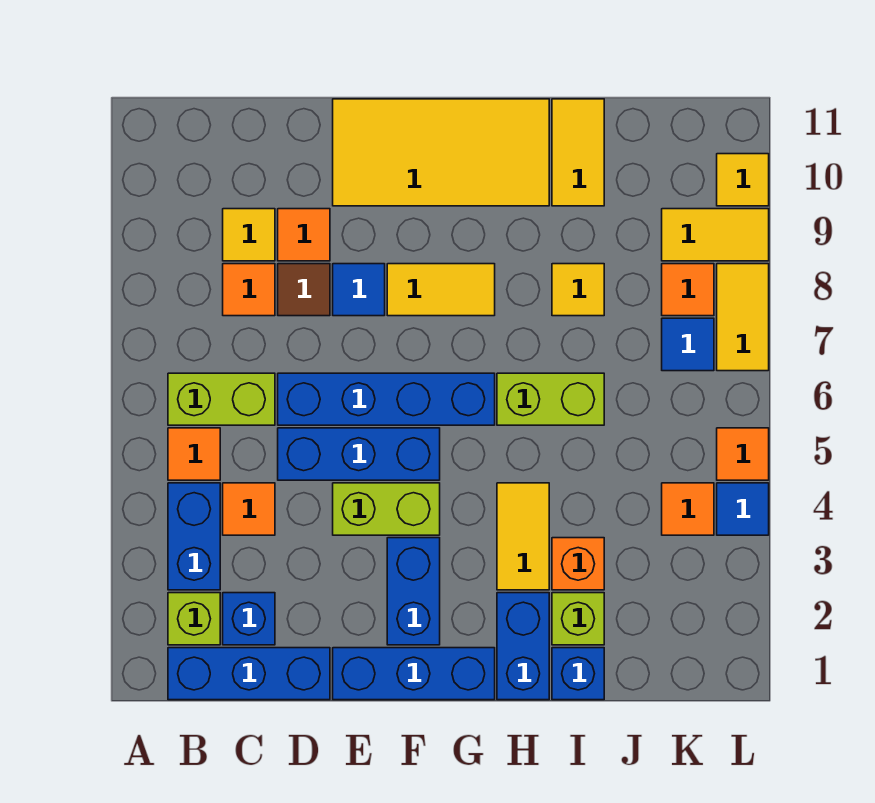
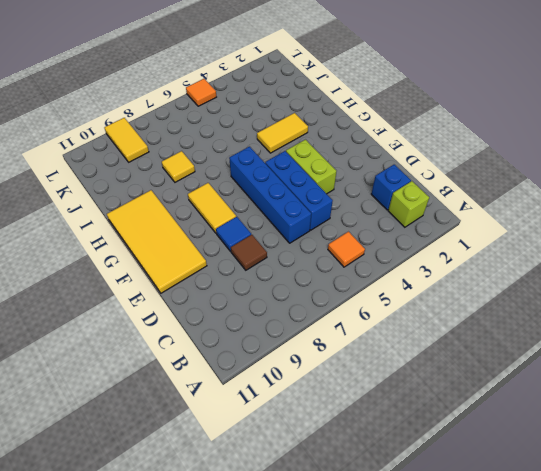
none -> blue 1x3 brick [168,648,330,700]
none -> blue 1x2 brick [168,483,220,590]
none -> lime 1x2 brick [168,373,275,425]
none -> orange 1x1 tile [223,483,275,535]

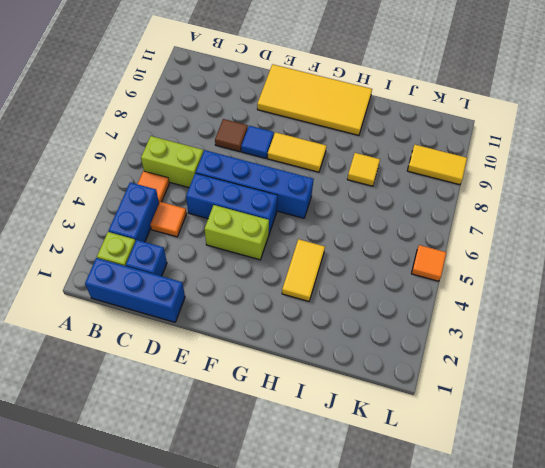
none -> orange 1x1 tile [223,264,275,316]
none -> yellow 1x1 tile [223,209,275,261]
none -> orange 1x1 tile [278,209,330,261]
none -> blue 1x3 brick [333,648,495,700]

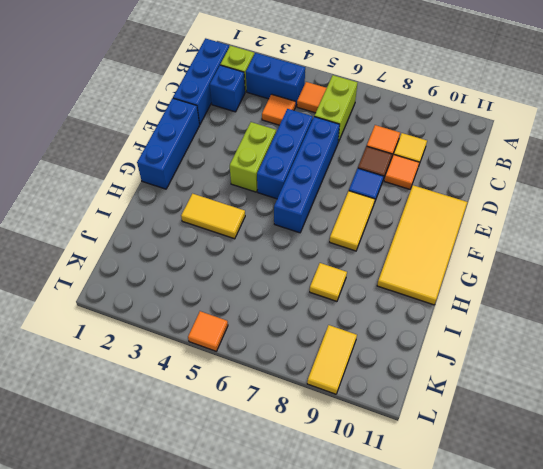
none -> blue 1x2 brick [387,538,440,645]
none -> blue 1x2 brick [497,593,549,700]
none -> lime 1x2 brick [497,373,604,425]
none -> blue 1x1 brick [552,648,604,700]

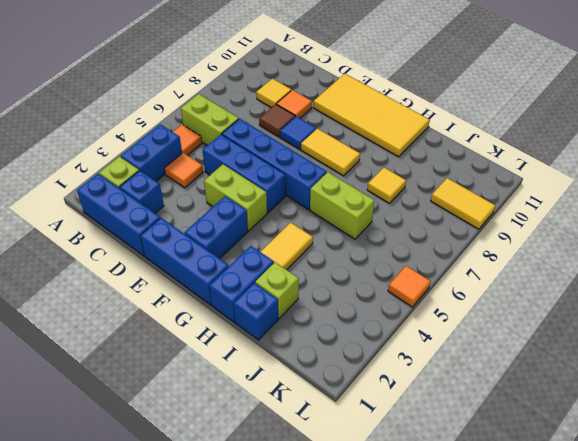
none -> orange 1x1 tile [223,264,275,316]
none -> orange 1x1 brick [552,538,604,590]
none -> yellow 1x2 tile [552,99,604,206]
none -> orange 1x1 tile [662,483,714,535]

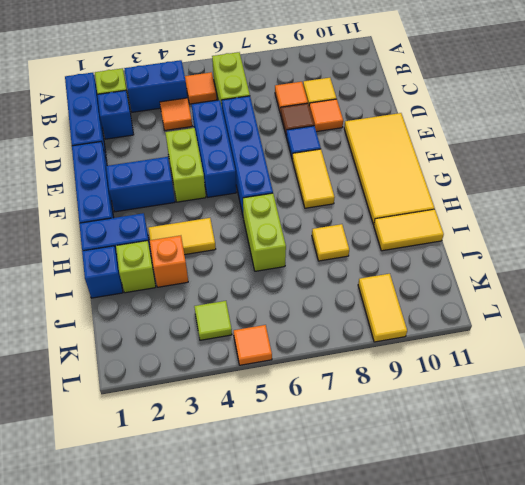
lime 1x1 tile [194,301,232,340] -> orange 1x1 tile [662,483,714,535]
none -> blue 1x1 tile [662,318,714,371]
none -> orange 1x1 tile [662,264,714,316]
none -> blue 1x1 tile [717,483,769,535]
none -> yellow 1x2 tile [717,264,769,371]

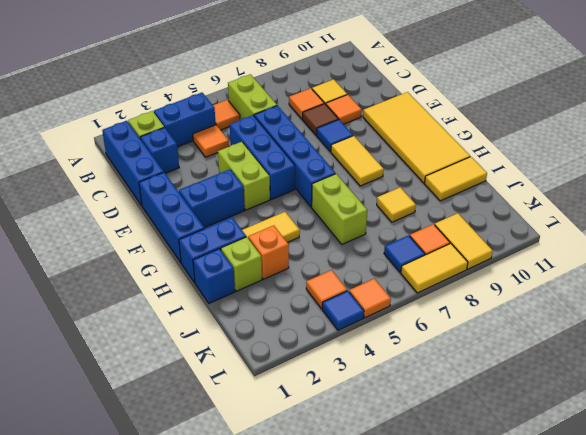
none -> yellow 1x1 tile [717,154,769,206]

